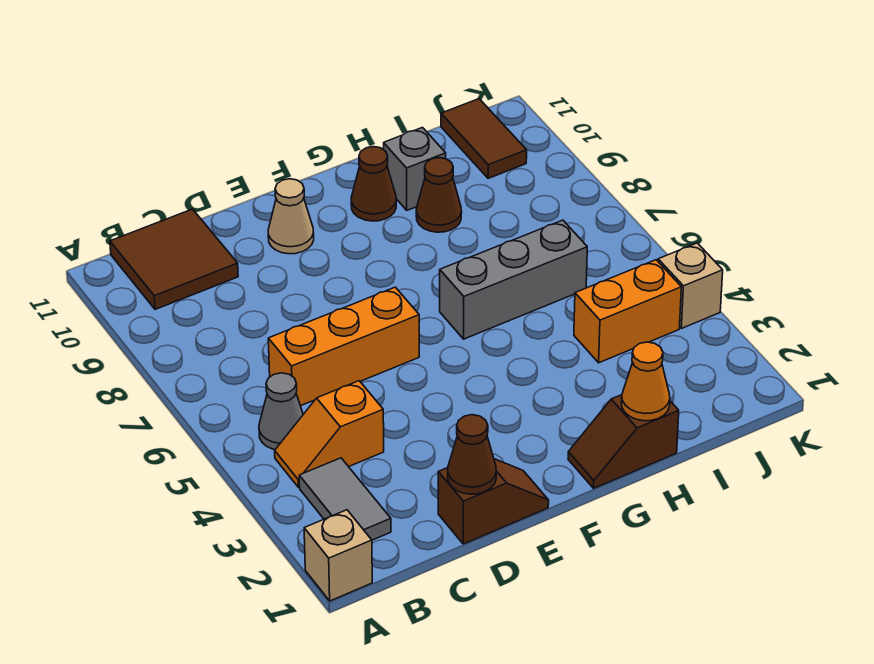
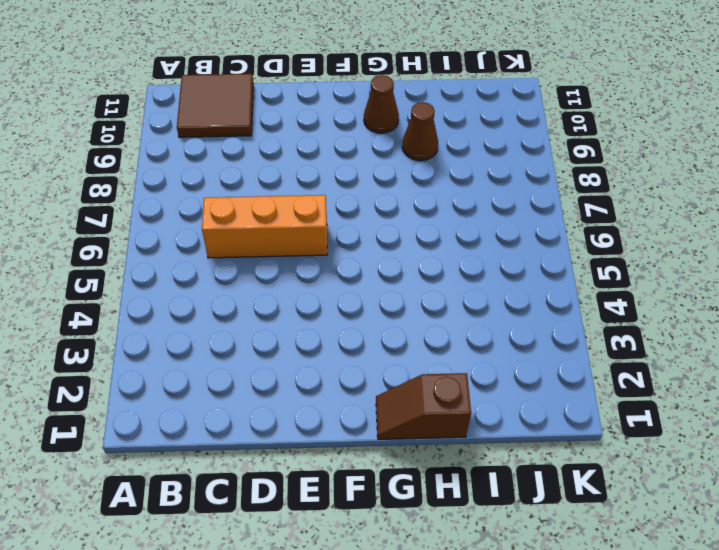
none -> tan 1x1 brick [304,510,372,601]
none -> grey 1x2 tile [299,458,391,540]
none -> orange 1x2 slope [275,381,384,487]

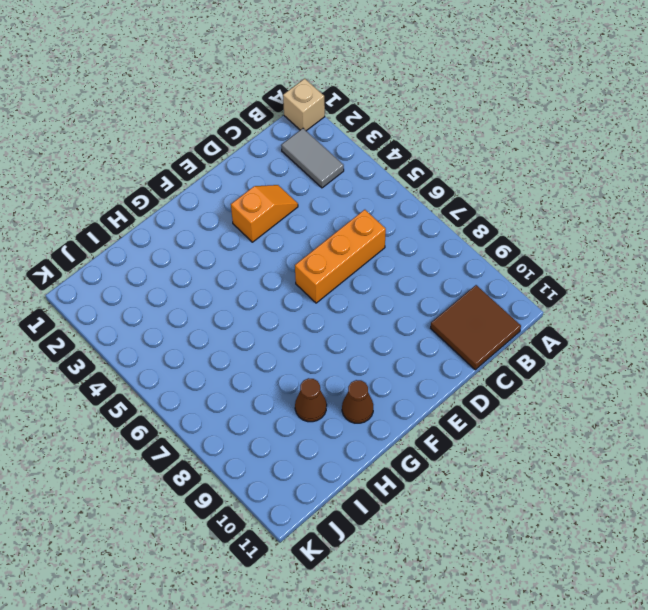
orange 1x2 slope [231,185,298,242] -> orange 1x2 slope moved to [275,381,384,487]
none -> grey 1x1 cone [259,373,303,450]
none -> brown 1x2 slope [438,459,549,544]
none -> tan 1x1 cone [268,179,314,254]

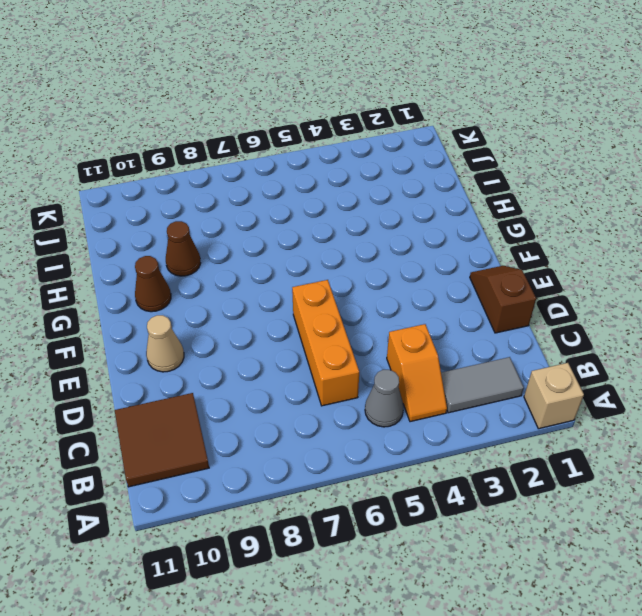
none -> brown 1x2 slope [568,395,679,488]
none -> grey 1x3 brick [440,220,587,339]
none -> grey 1x1 brick [384,128,446,210]

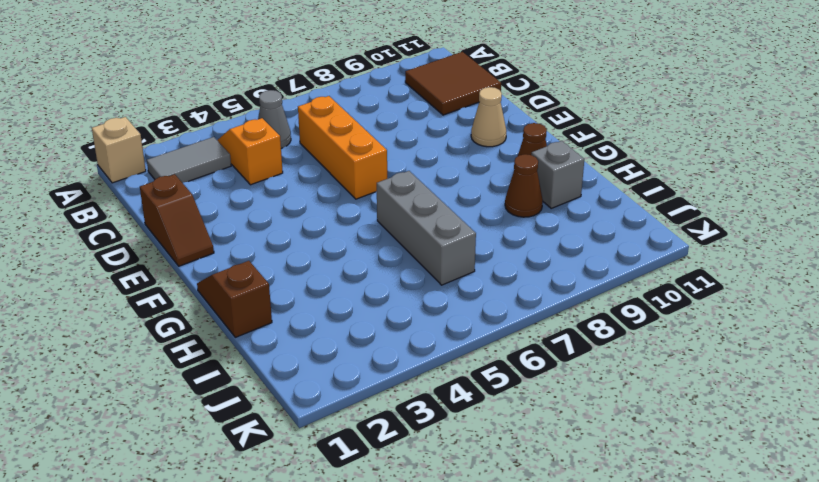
none -> orange 1x2 brick [574,260,681,363]
none -> brown 1x2 tile [441,99,527,178]
none -> tan 1x1 brick [658,243,723,328]

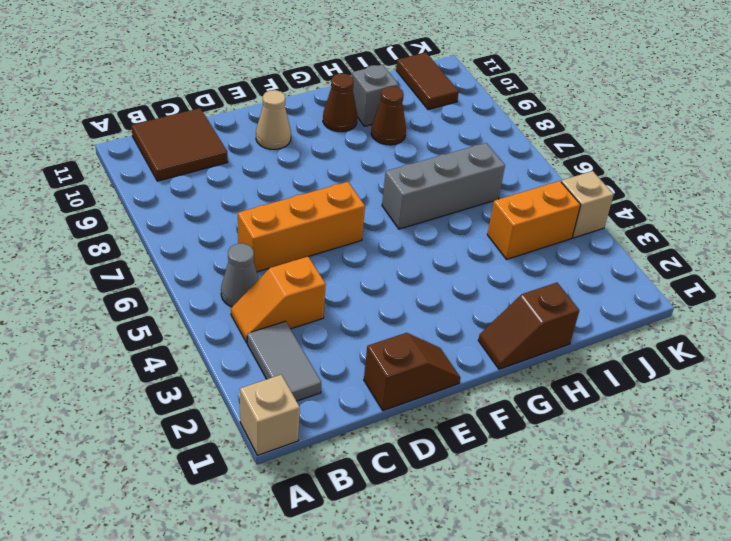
none -> brown 1x1 cone [448,415,496,494]
none -> orange 1x1 cone [621,342,670,421]

